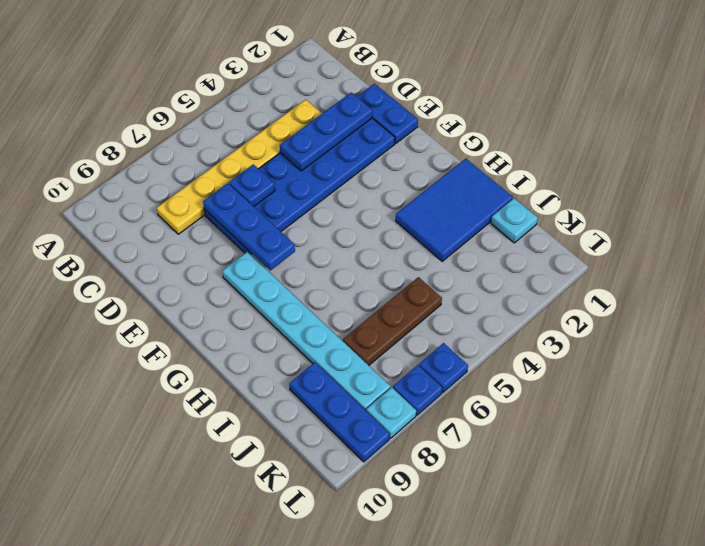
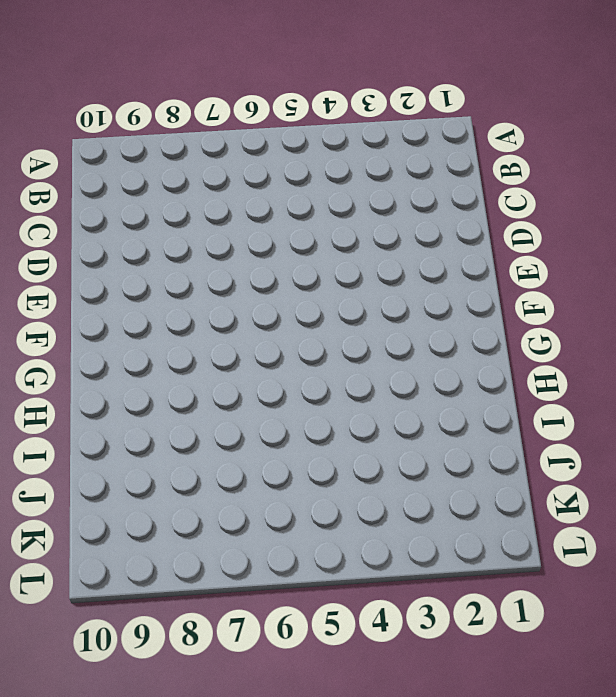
none -> yellow 1x6 plate [157,100,322,234]
none -> blue 1x2 plate [357,84,418,143]
none -> blue 2x6 plate [204,118,395,254]

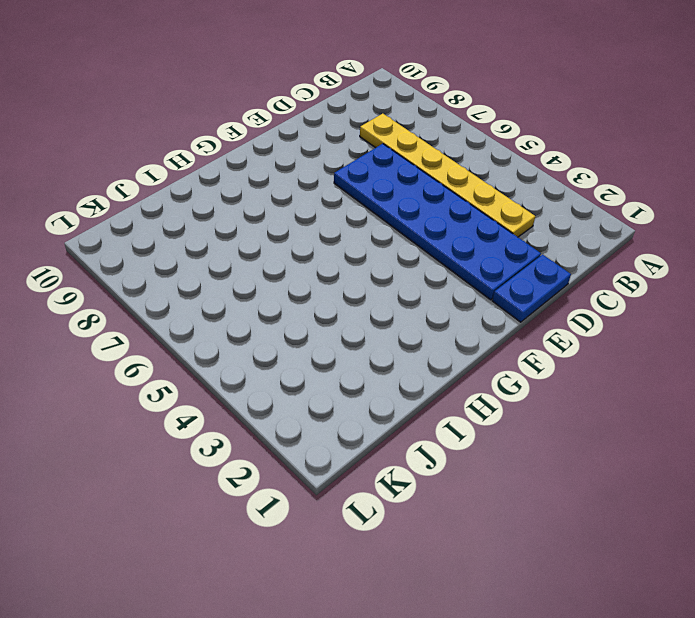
none -> cyan 1x6 plate [222,252,391,410]
none -> blue 2x3 tile [396,159,513,261]
none -> cyan 1x1 plate [491,198,538,243]

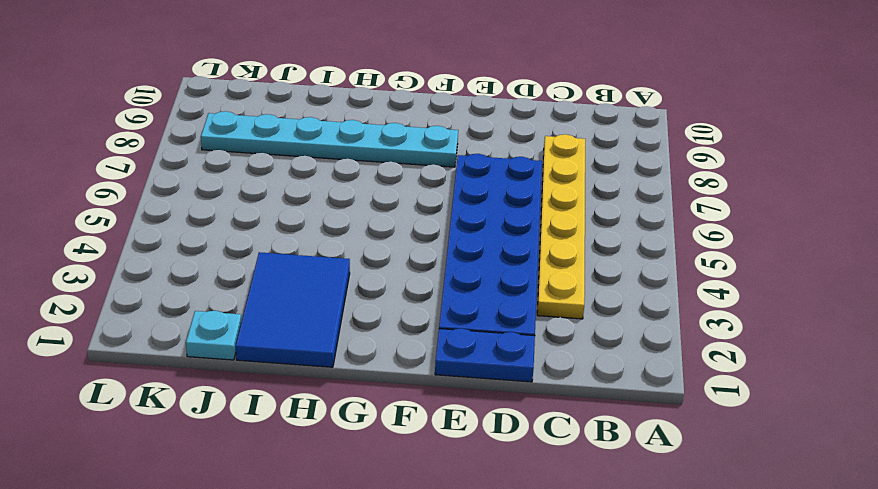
none -> brown 1x3 plate [343,277,442,365]
none -> blue 1x3 plate [289,362,390,462]
none -> blue 1x1 plate [419,343,468,392]

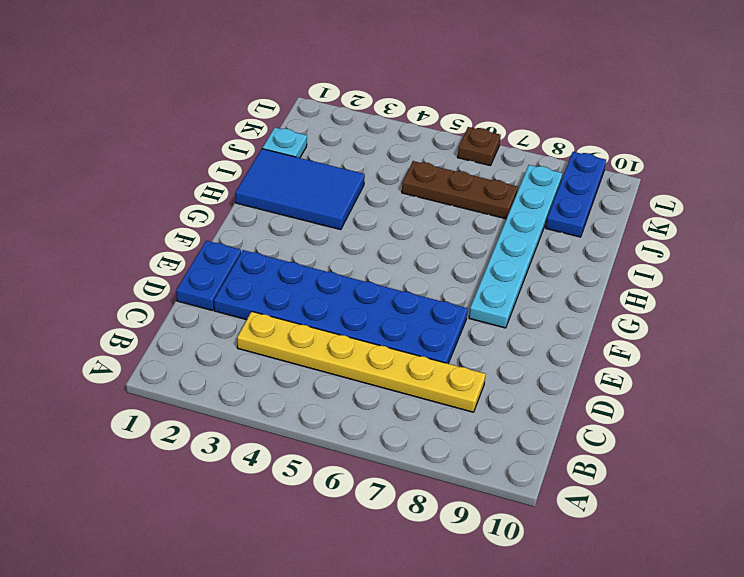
brown 1x1 plate [458,127,501,166] -> blue 1x1 plate [419,343,468,392]
none -> blue 1x1 plate [393,365,442,415]
none -> cyan 1x1 plate [366,387,416,438]
none -> blue 1x3 plate [280,93,372,171]

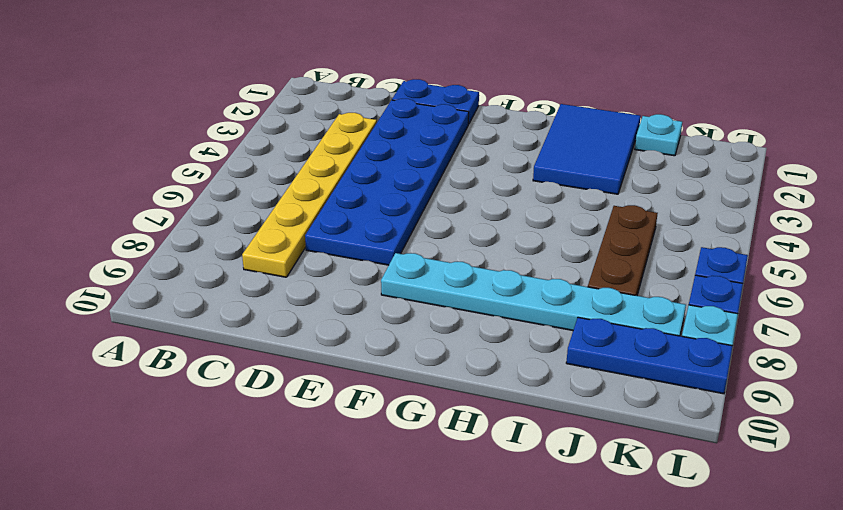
none -> blue 1x3 plate [280,93,372,171]
none -> blue 1x1 plate [229,164,275,207]
none -> blue 1x3 plate [203,183,295,270]

